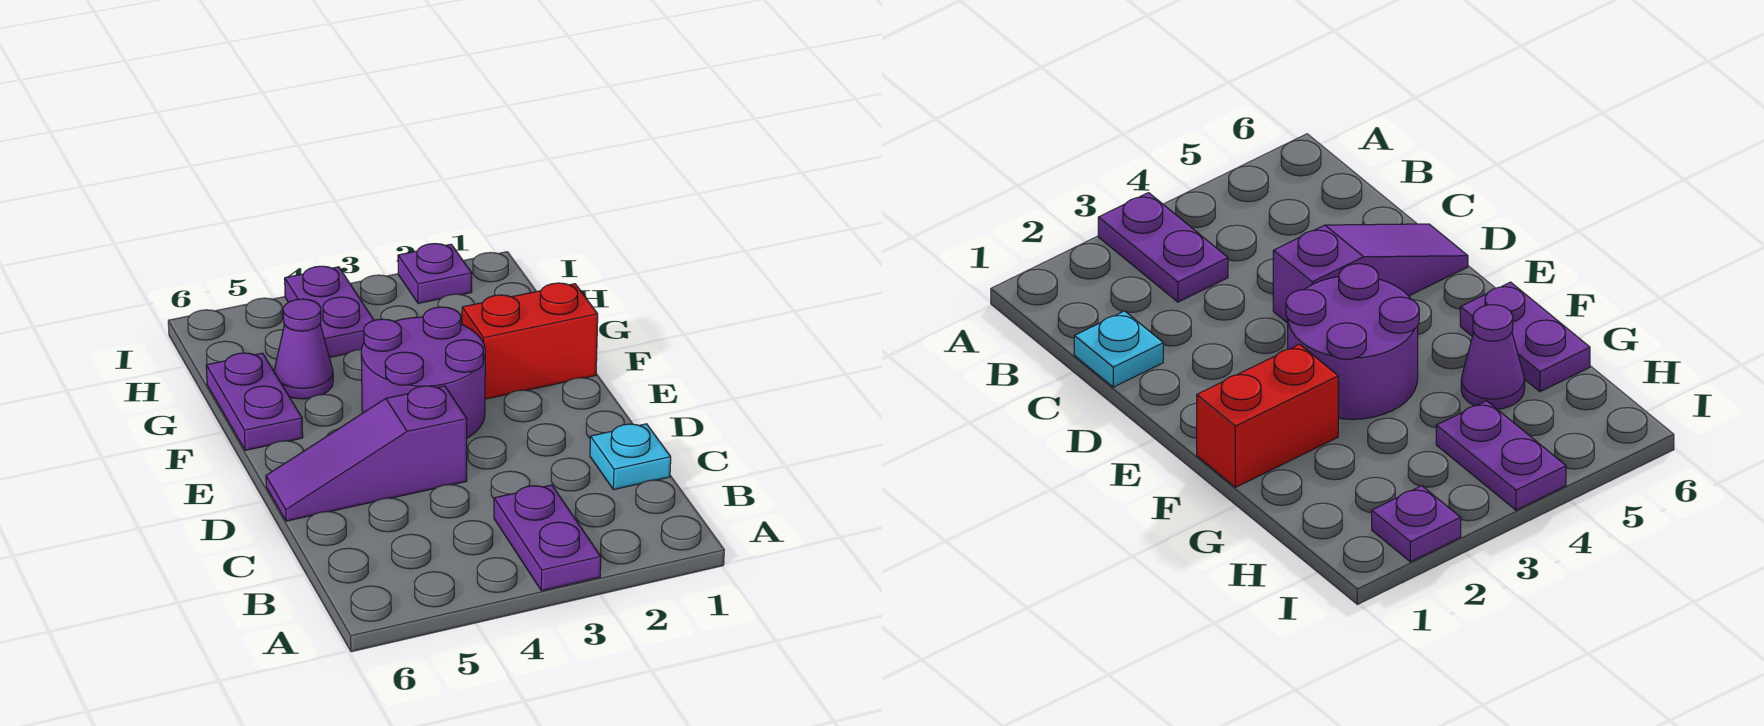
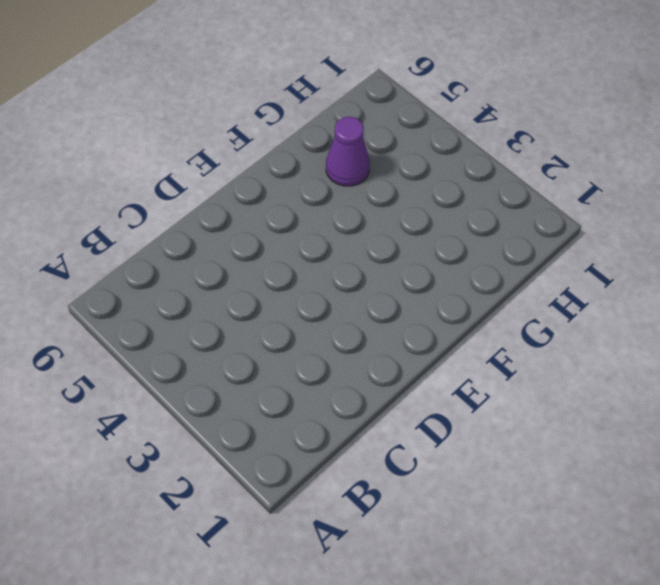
none -> purple 1x2 plate [494,485,601,591]
none -> cyan 1x1 plate [590,424,671,490]

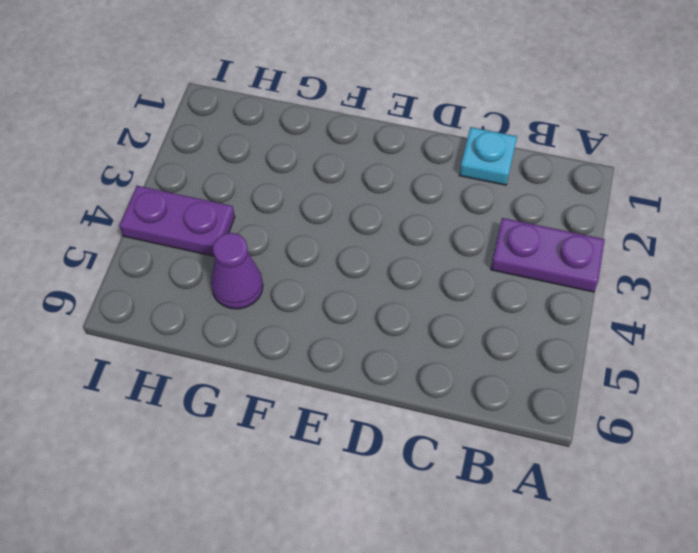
none -> purple 1x3 slope [266,386,467,521]
none -> purple 2x2 round brick [361,307,485,438]

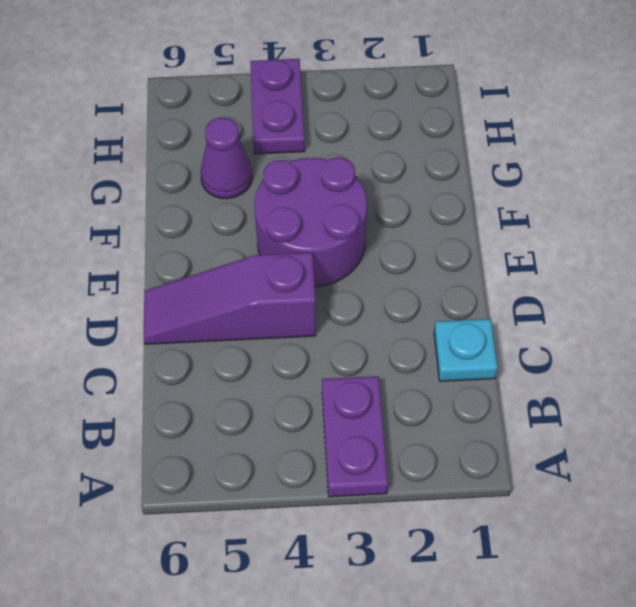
none -> red 1x2 brick [462,283,598,399]
none -> purple 1x2 plate [206,353,303,450]

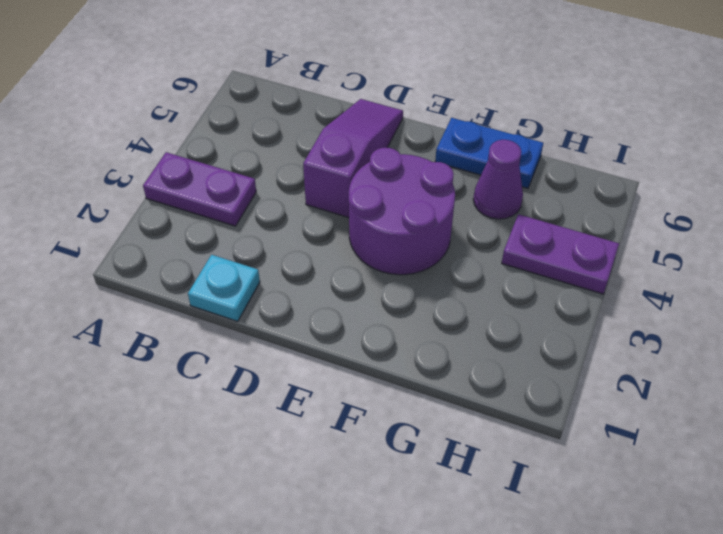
blue 1x2 plate [435,118,543,188] -> purple 1x2 plate [206,353,303,450]
none -> red 1x2 brick [462,283,598,399]
none -> purple 1x1 plate [398,244,472,303]

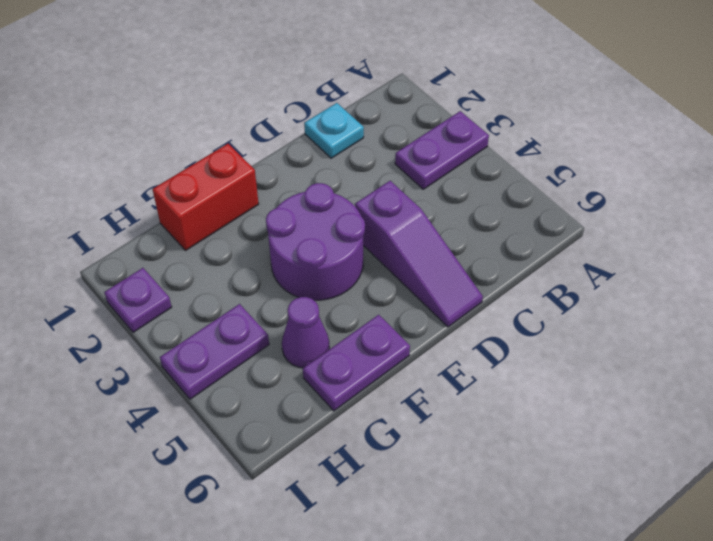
red 1x2 brick [152,144,259,251] -> red 1x2 brick turned to [462,283,598,399]

